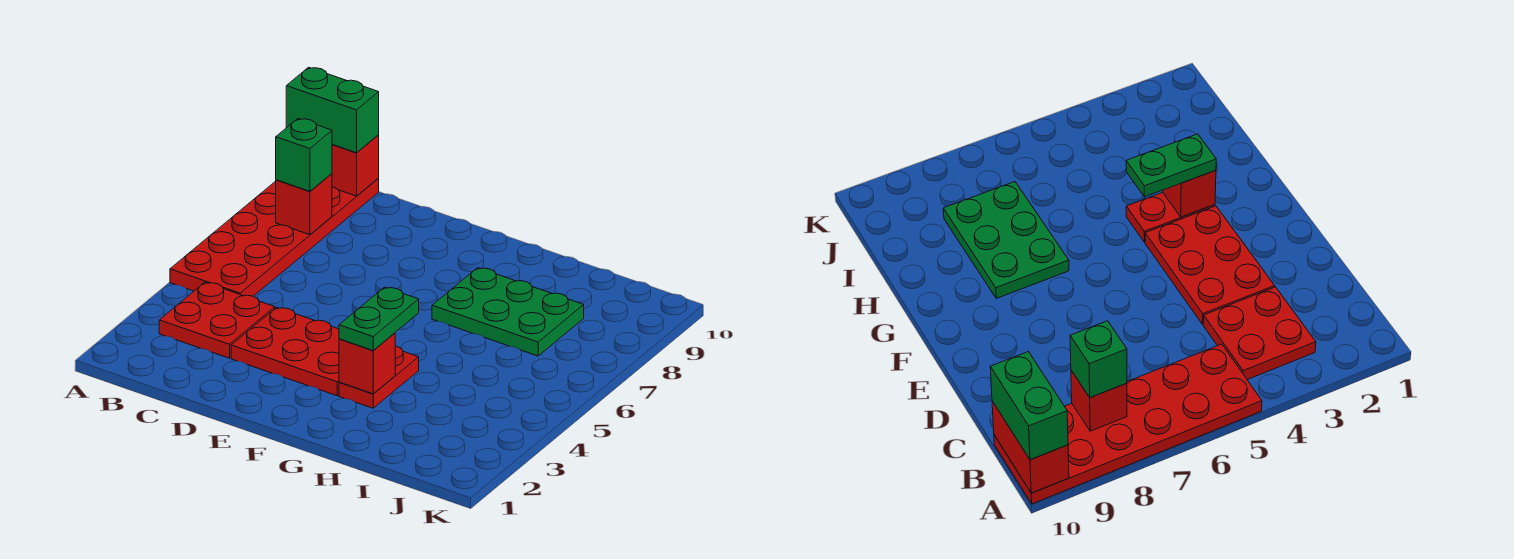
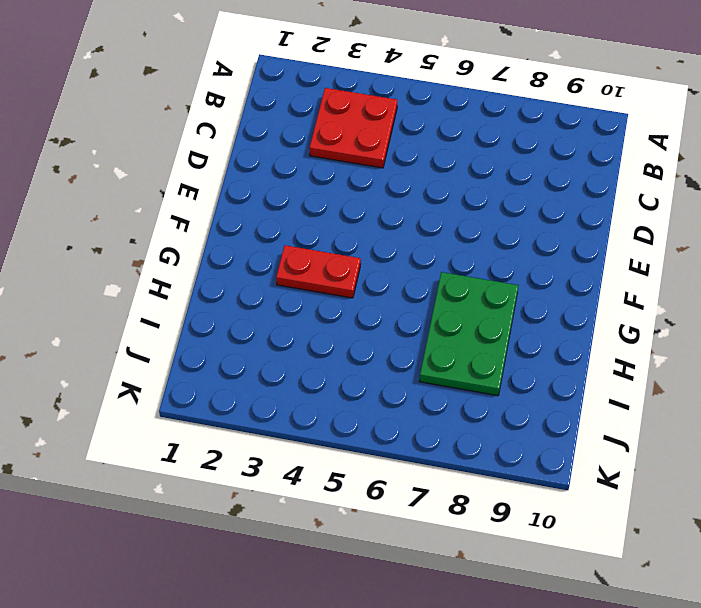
none -> red 2x6 plate [170,179,379,296]
none -> red 2x3 plate [231,307,339,396]

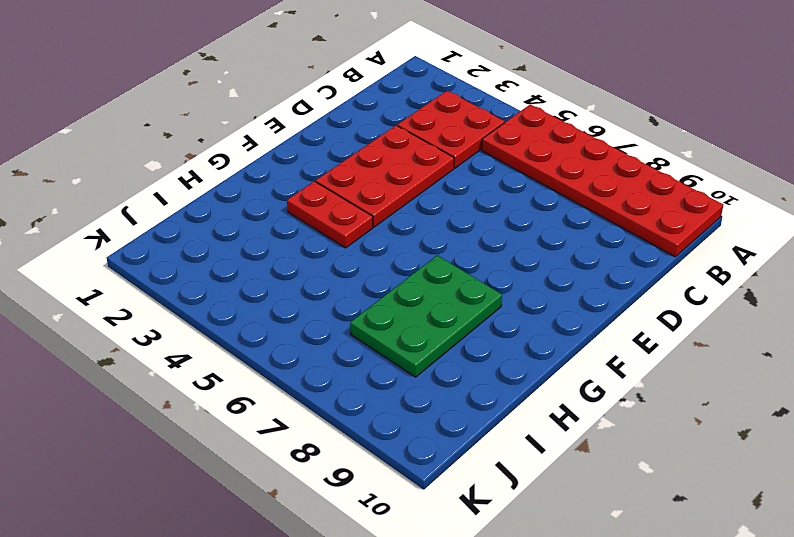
none -> red 1x2 brick [332,135,379,196]
none -> red 1x1 brick [276,174,332,235]

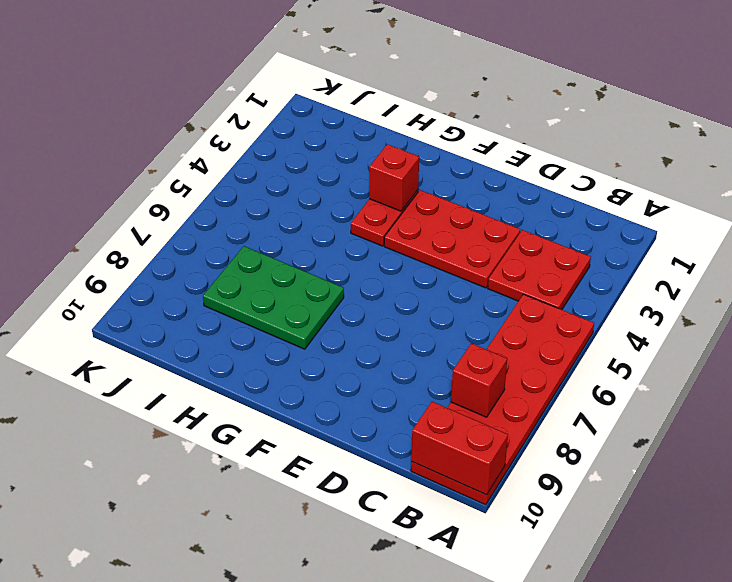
none -> green 1x2 brick [286,67,379,153]
none -> green 1x1 brick [276,119,332,191]

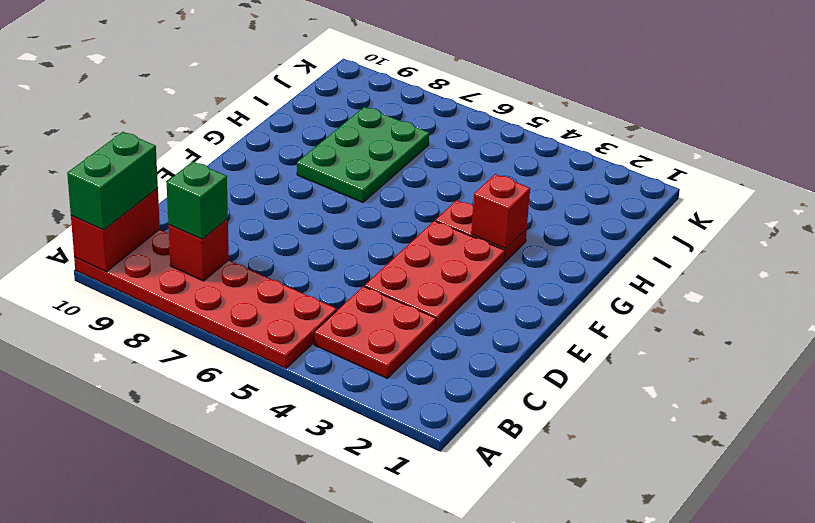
none -> green 1x2 plate [339,287,419,350]

